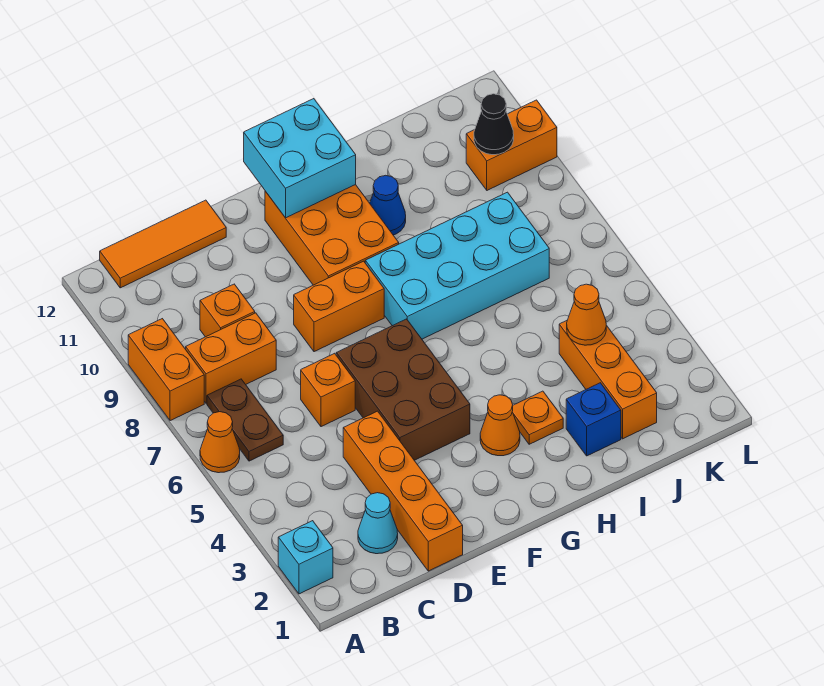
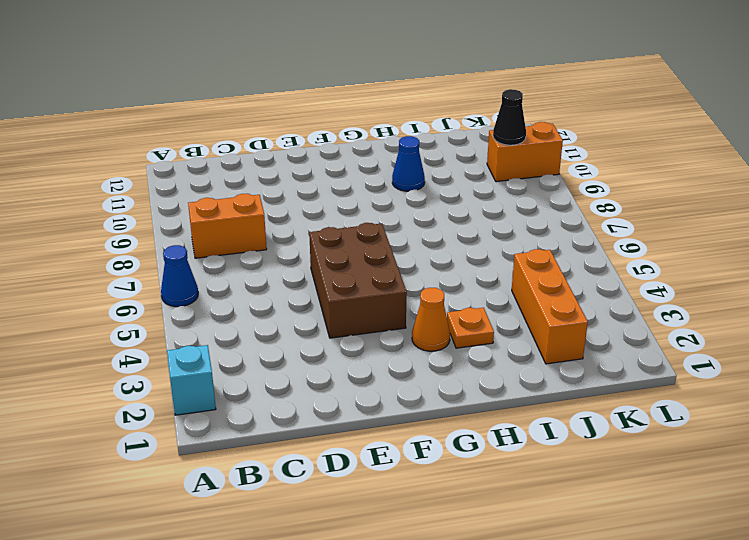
blue 1x1 cone [161,245,198,307] -> orange 1x1 cone [200,412,240,473]
none -> orange 1x2 brick [128,319,204,421]
none -> brown 1x2 plate [207,379,283,461]
none -> orange 1x3 tile [100,200,226,288]

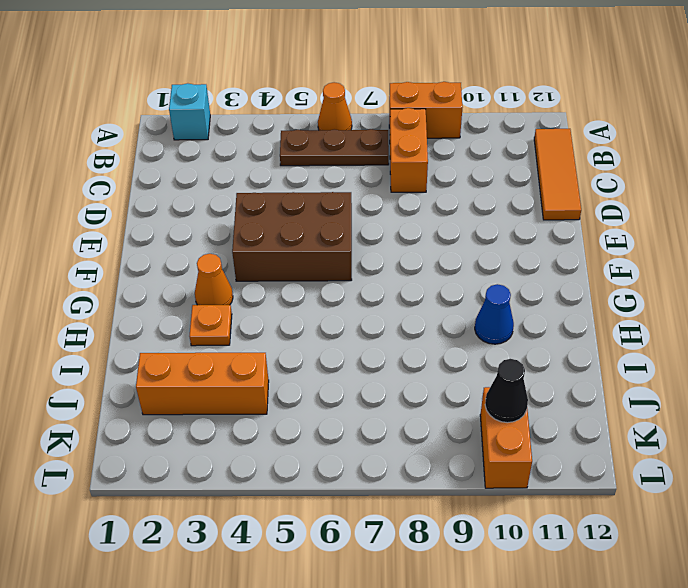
brown 1x3 plate [280,129,389,166] -> brown 1x2 plate [207,379,283,461]
none -> cyan 1x1 cone [358,493,398,554]
none -> orange 1x1 brick [200,284,255,337]
none -> orange 1x4 brick [343,411,463,571]

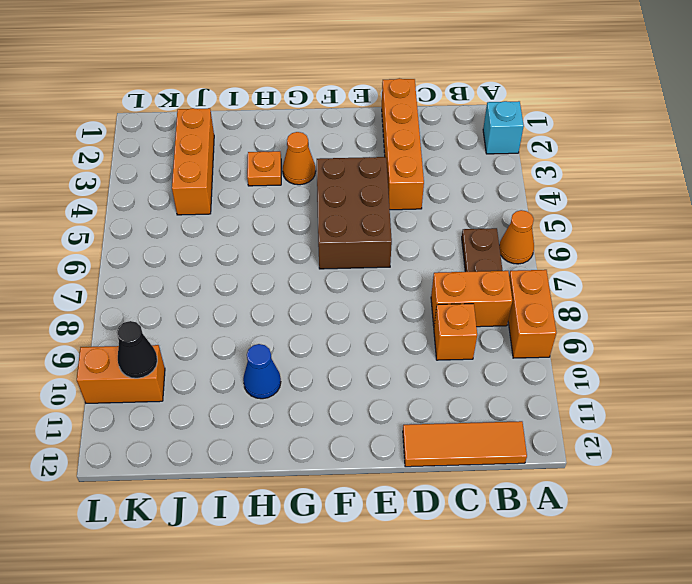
none -> cyan 1x1 cone [358,493,398,554]
none -> orange 1x1 brick [301,353,355,427]
none -> orange 1x2 brick [294,261,384,352]

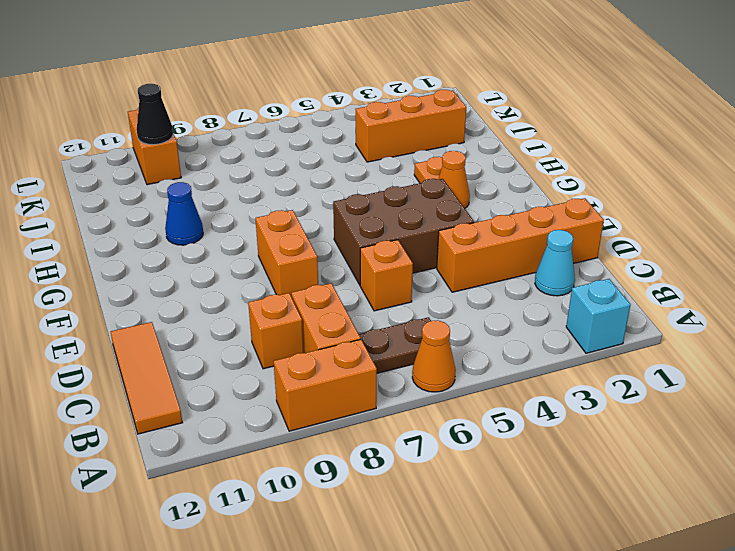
none -> orange 2x3 brick [265,185,399,285]
none -> cyan 2x4 brick [365,192,549,339]
none -> blue 1x1 brick [566,383,621,456]

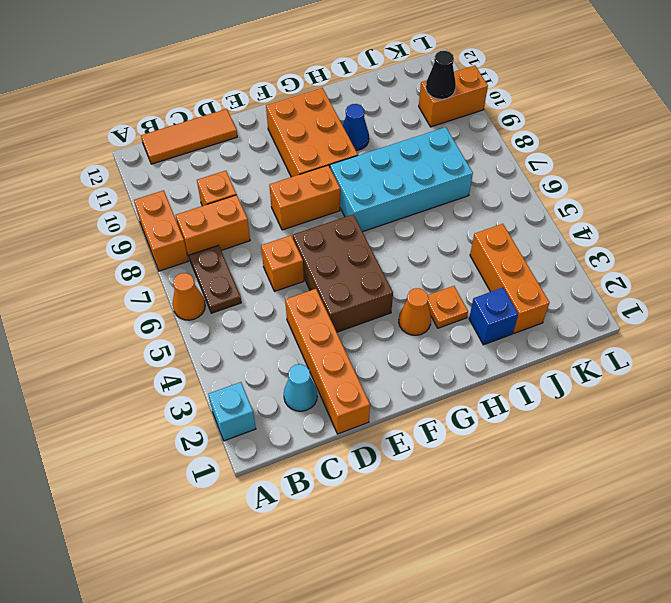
none -> cyan 2x2 brick [244,99,356,218]
none -> orange 1x1 cone [567,284,606,345]

